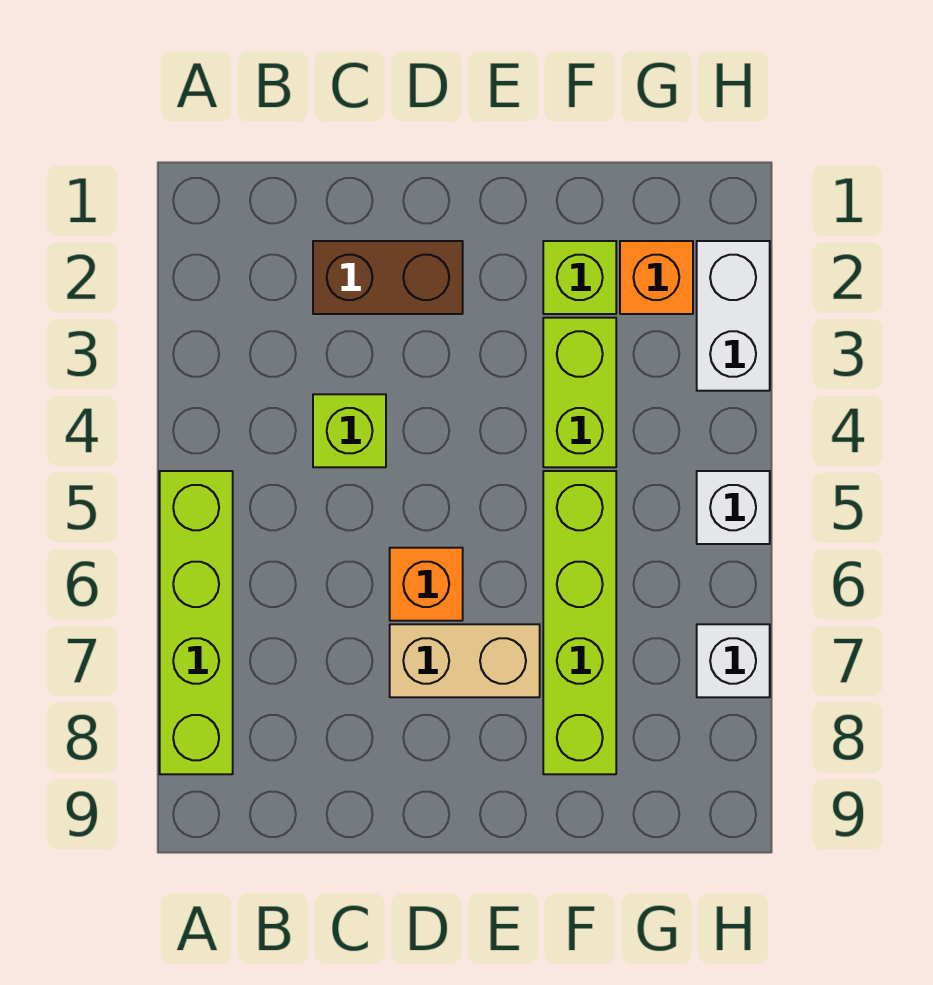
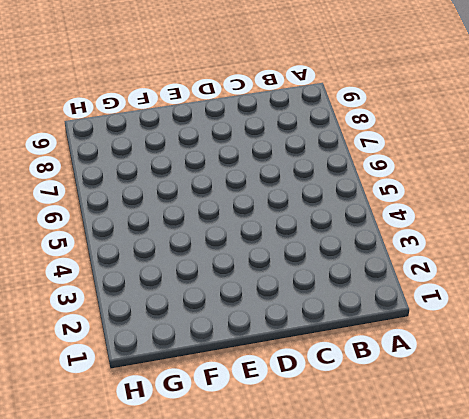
none -> lime 1x4 brick [160,471,233,774]
none -> brown 1x2 brick [313,241,463,314]
none -> lime 1x1 brick [313,394,386,467]

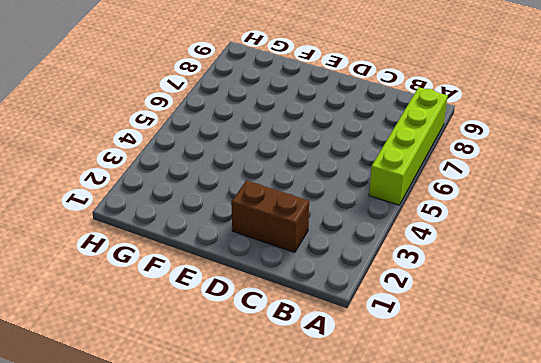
none -> lime 1x1 brick [313,394,386,467]
none -> orange 1x1 brick [390,548,463,621]
none -> tan 1x2 brick [390,624,540,697]

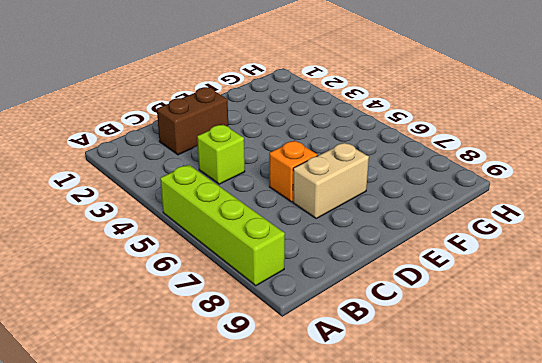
none -> lime 1x1 brick [543,241,616,314]
none -> lime 1x2 brick [543,318,616,467]
none -> lime 1x4 brick [543,471,616,774]

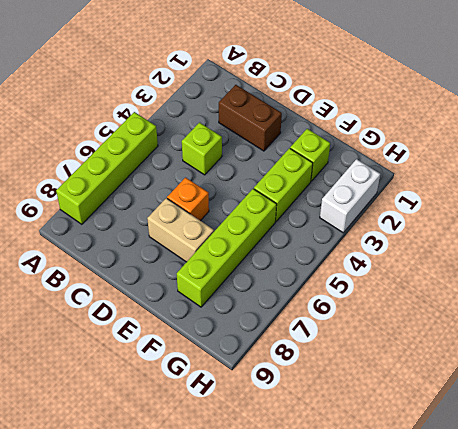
none -> orange 1x1 brick [620,241,693,314]
none -> white 1x1 brick [697,471,770,544]
none -> white 1x1 brick [697,624,770,697]

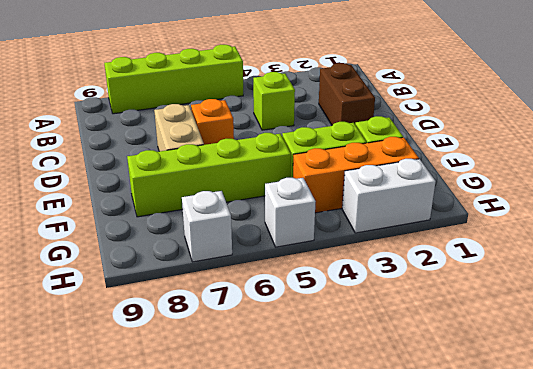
orange 1x3 brick [293,137,419,213] -> orange 1x1 brick [620,241,693,314]

